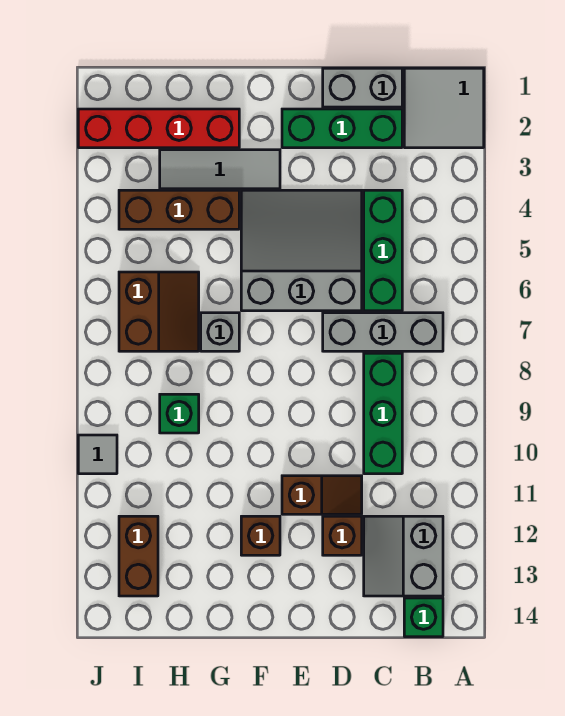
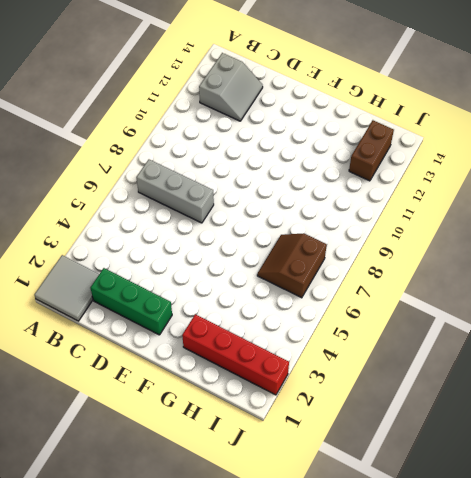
none -> green 1x1 brick [404,598,443,637]
none -> grey 1x2 brick [323,68,402,107]
none -> green 1x3 brick [364,190,402,311]

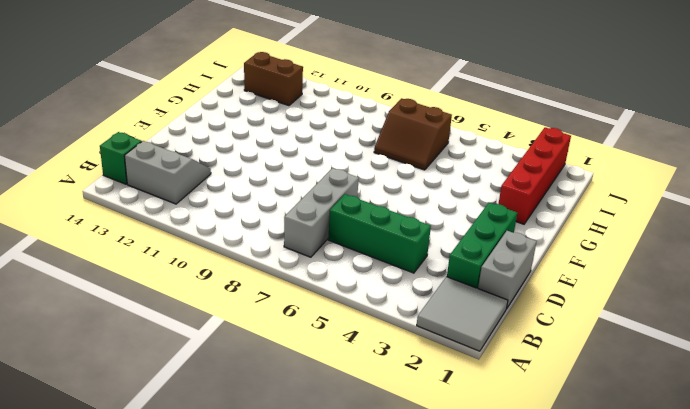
none -> green 1x3 brick [364,353,402,474]
none -> grey 3x3 slope [241,190,362,311]
none -> brown 1x2 slope [282,476,362,514]

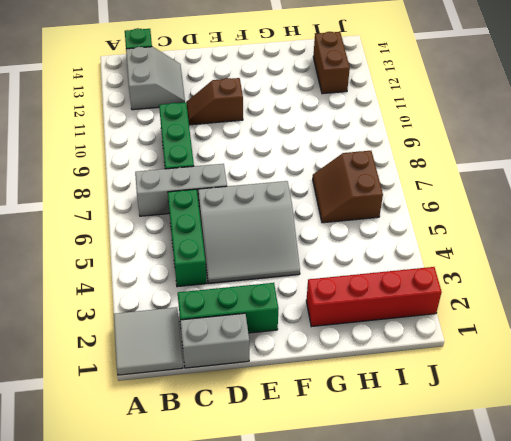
none -> brown 1x1 brick [323,516,362,555]
none -> grey 1x3 tile [160,150,280,189]
none -> brown 1x1 brick [241,516,280,555]

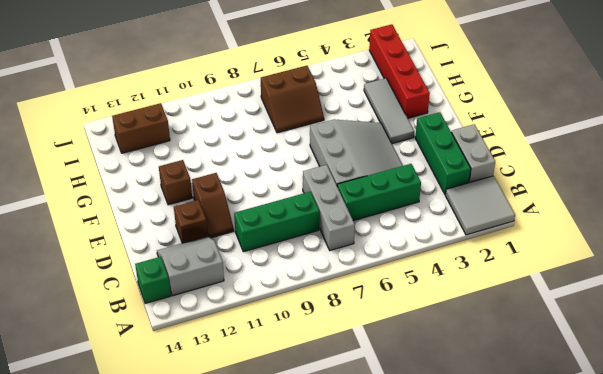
none -> brown 1x3 brick [119,190,239,229]
none -> grey 1x1 brick [201,313,239,351]
none -> green 1x1 brick [160,394,199,433]

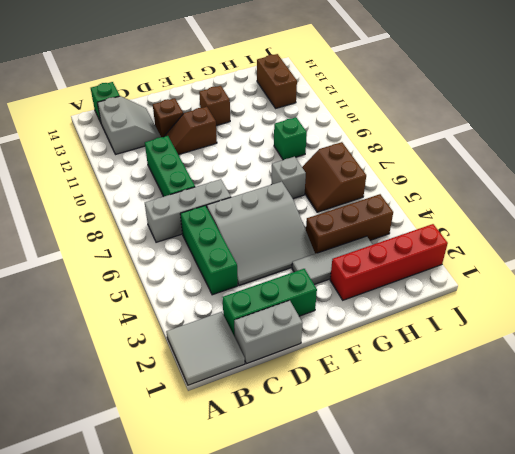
none -> grey 1x1 tile [78,435,117,474]

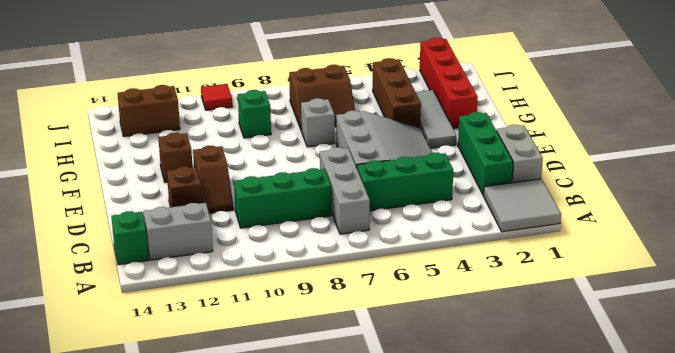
red 1x1 tile [201,84,232,110] -> grey 1x1 tile [78,435,117,474]

